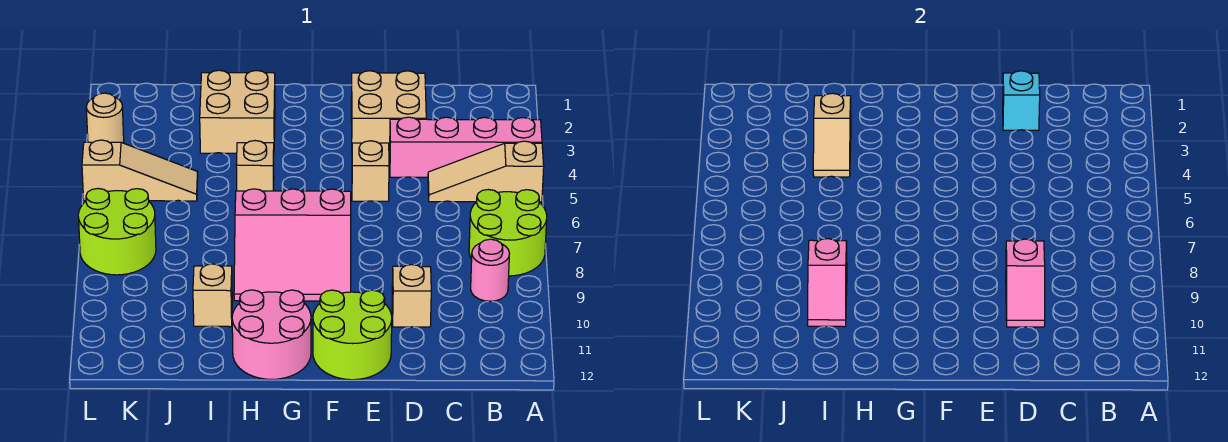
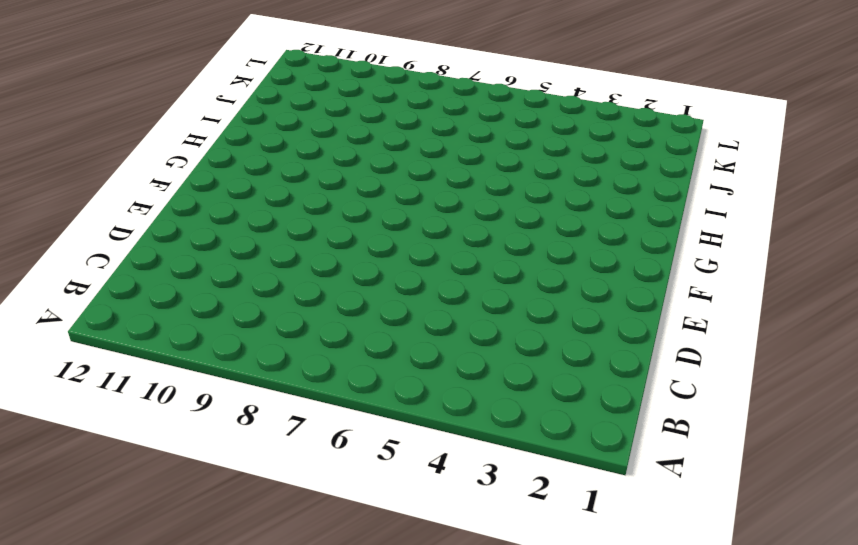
none -> pink 1x4 brick [390,117,542,177]
none -> tan 1x3 slope [428,141,544,202]
none -> lime 2x2 round brick [469,190,547,276]

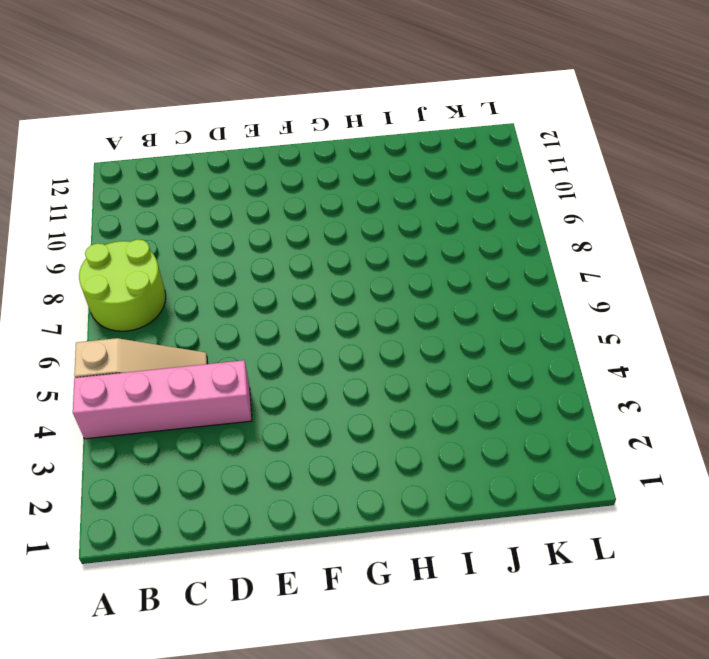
none -> pink 1x1 round brick [471,239,510,301]
none -> tan 2x2 brick [351,71,426,154]
none -> tan 1x1 brick [392,265,431,327]

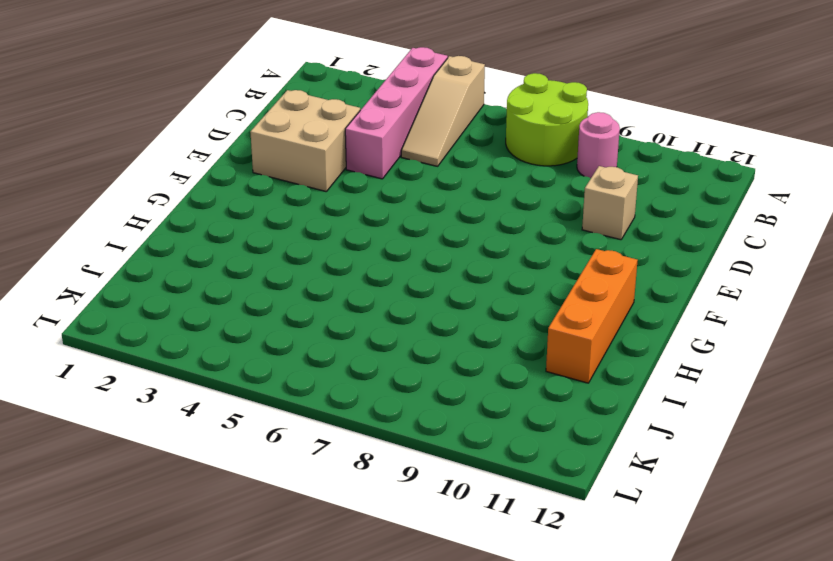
orange 1x3 brick [546,249,638,383] -> pink 2x2 round brick [232,290,311,379]
none -> tan 1x1 brick [352,141,389,201]
none -> lime 2x2 round brick [313,290,392,380]
none -> pink 3x3 slope [234,189,351,301]

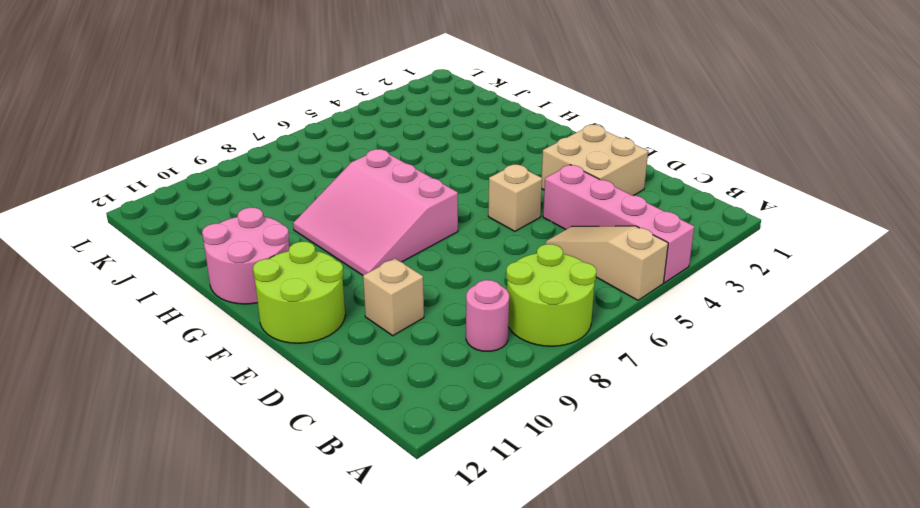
none -> tan 2x2 brick [200,70,275,153]
none -> tan 1x1 brick [236,141,274,191]
none -> tan 1x1 brick [193,264,232,327]

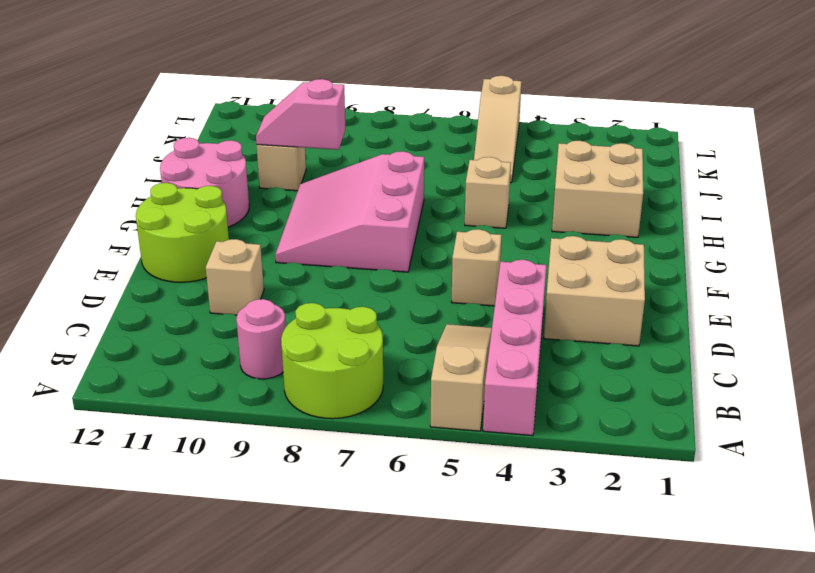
none -> lime 2x2 round brick [78,189,156,275]
none -> tan 1x1 round brick [86,93,124,143]
none -> cyan 1x1 brick [1003,71,1040,130]

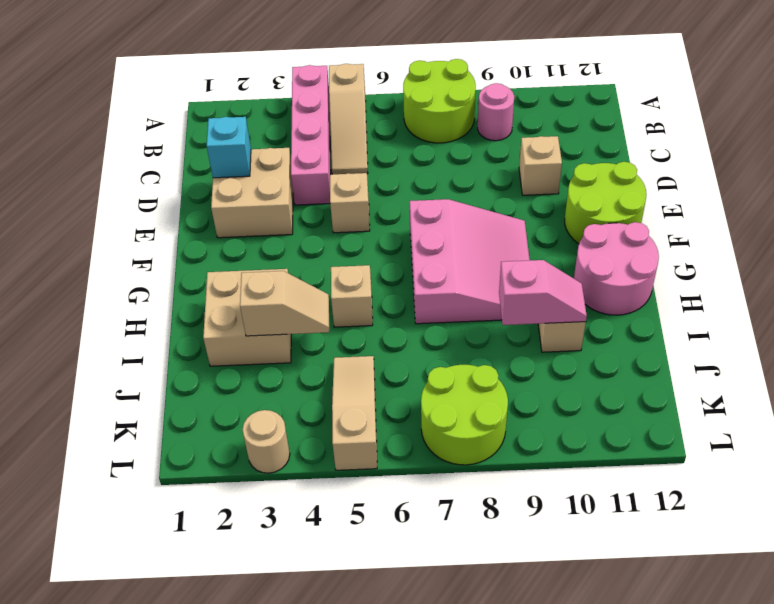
none -> pink 1x2 slope [1006,239,1045,327]

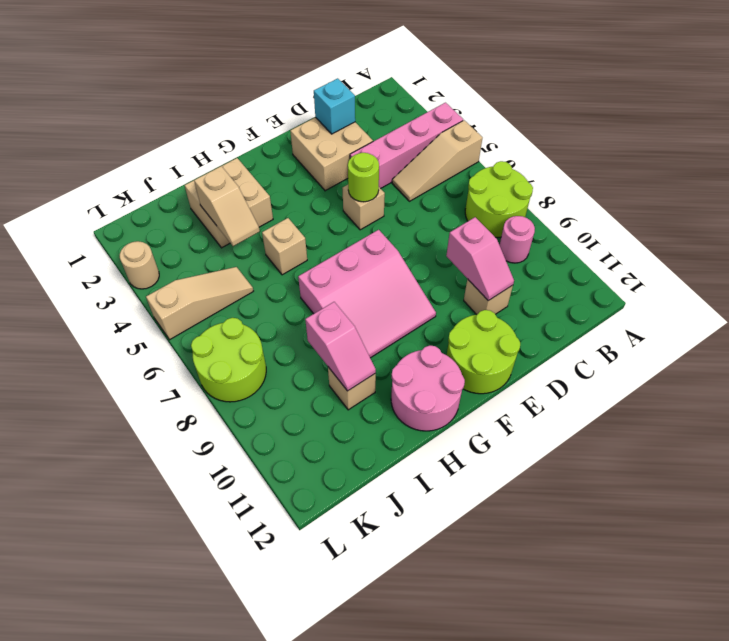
lime 1x1 round brick [348,153,379,202] -> none

